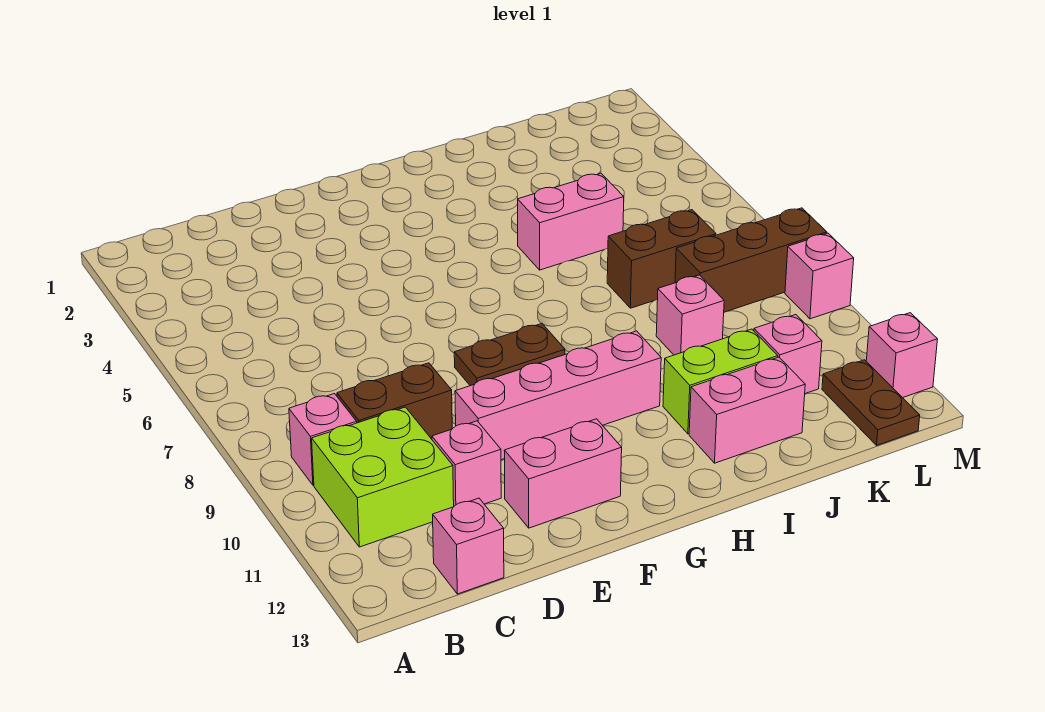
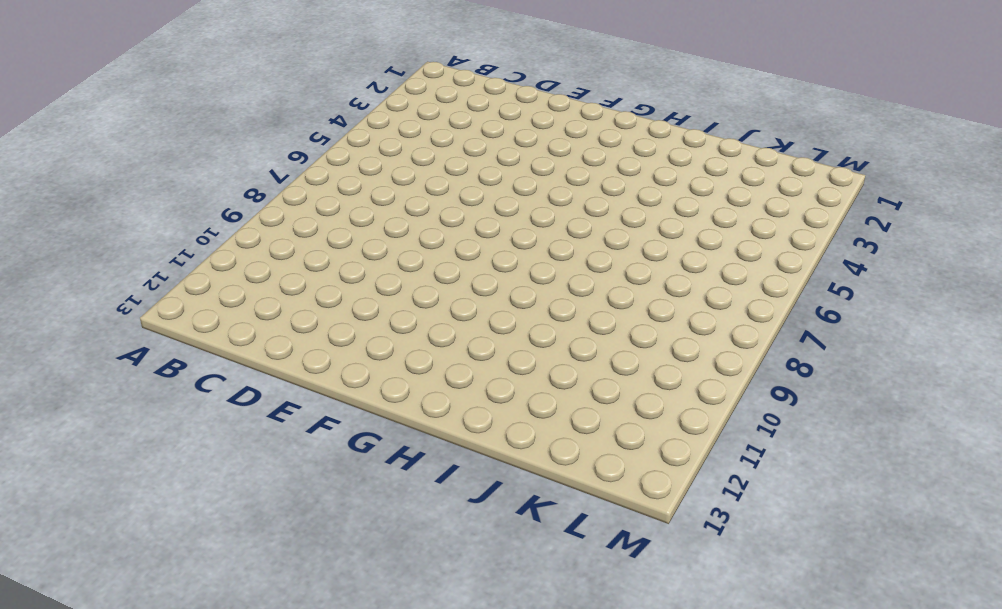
none -> pink 1x1 brick [289,394,357,485]
none -> lime 2x2 brick [312,407,454,547]
none -> brown 1x2 brick [337,363,452,439]

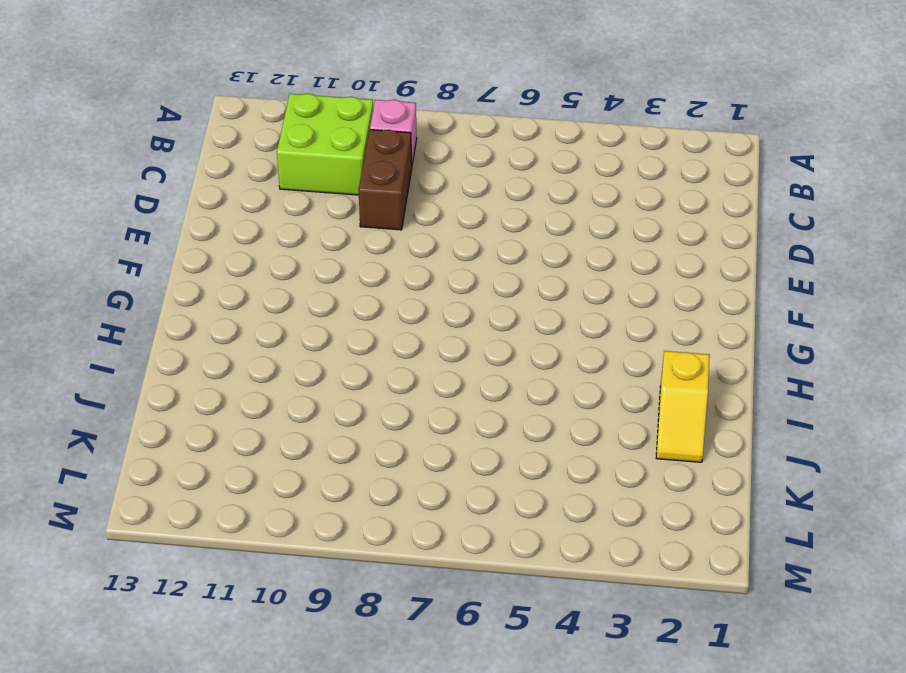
yellow 1x2 slope [656,351,710,462] -> none
none -> pink 1x1 brick [433,498,504,594]
none -> pink 1x1 brick [432,421,501,506]
none -> pink 1x4 brick [455,331,661,460]

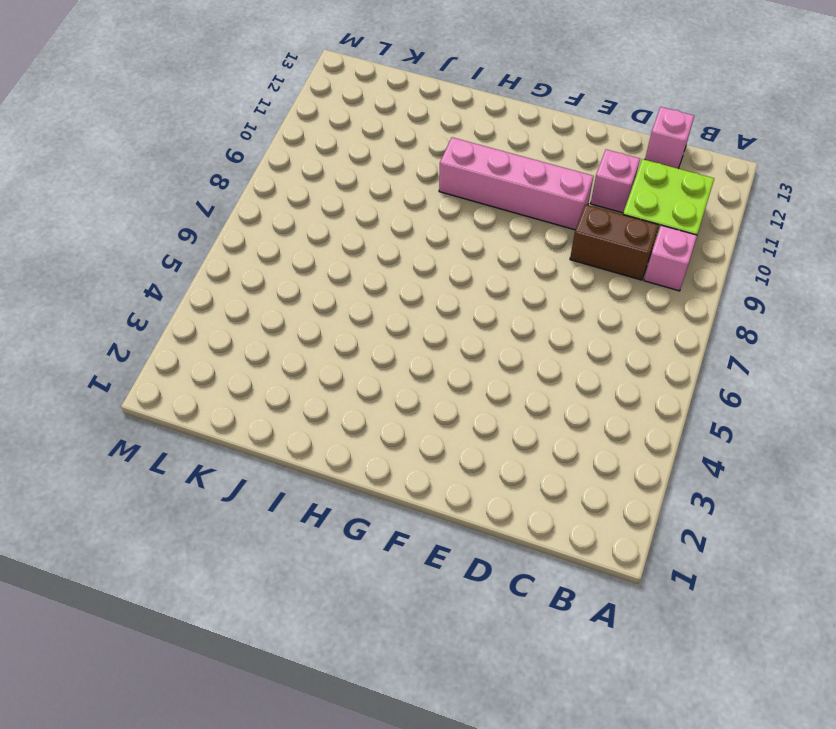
none -> pink 1x2 brick [504,419,622,528]
none -> brown 1x2 plate [454,323,565,386]
none -> pink 1x2 brick [518,173,624,270]

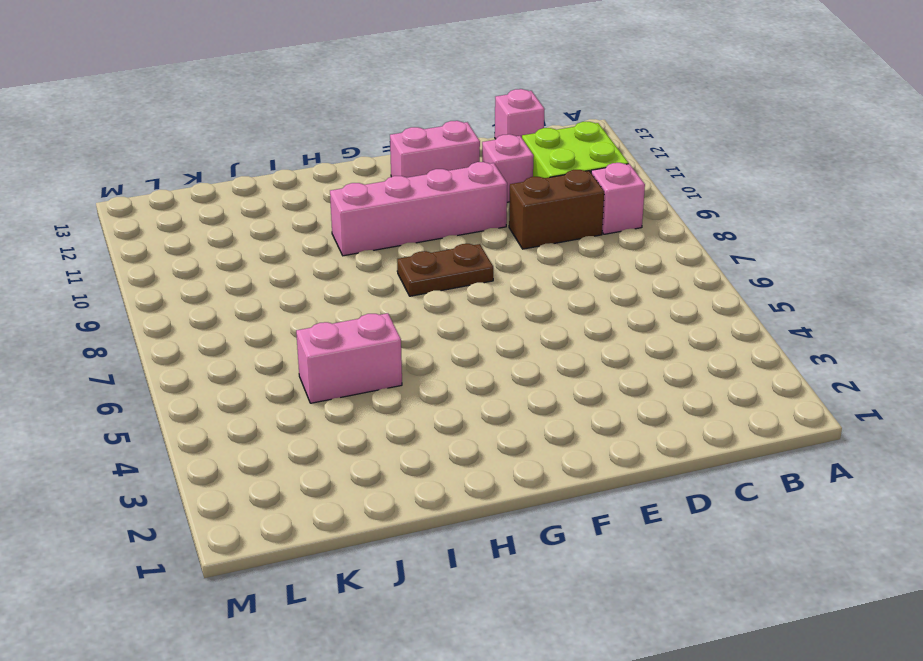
none -> lime 1x2 brick [663,329,778,434]
none -> pink 1x2 brick [689,357,805,463]
none -> brown 1x2 brick [607,210,716,308]

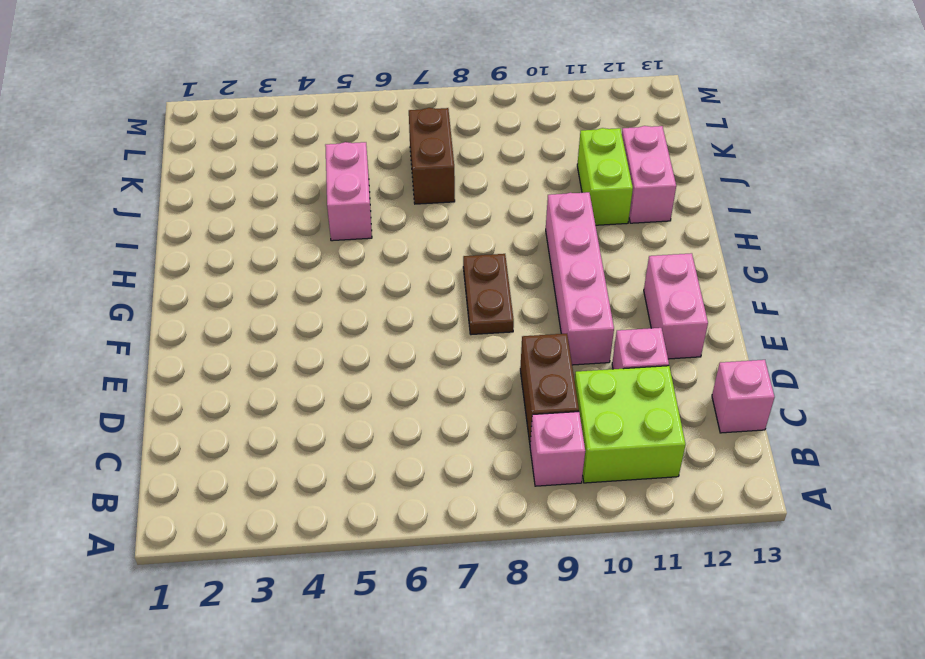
none -> pink 1x1 brick [656,275,724,355]
none -> brown 1x3 brick [675,208,827,312]
none -> pink 1x1 brick [754,315,822,394]

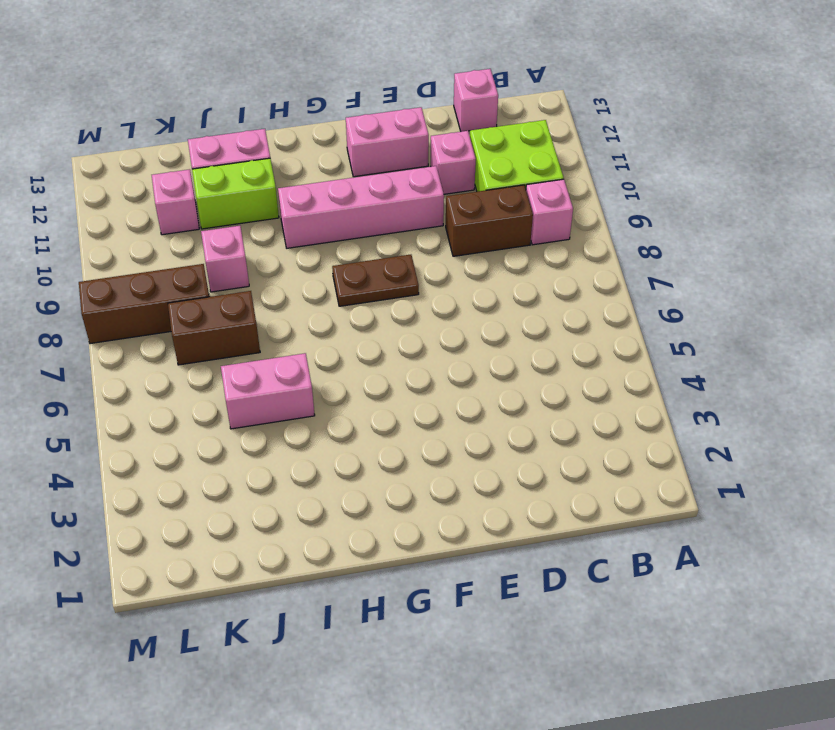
none -> brown 1x2 plate [822,360,920,445]
none -> pink 1x1 brick [785,233,854,319]
none -> pink 1x1 brick [866,313,938,398]

